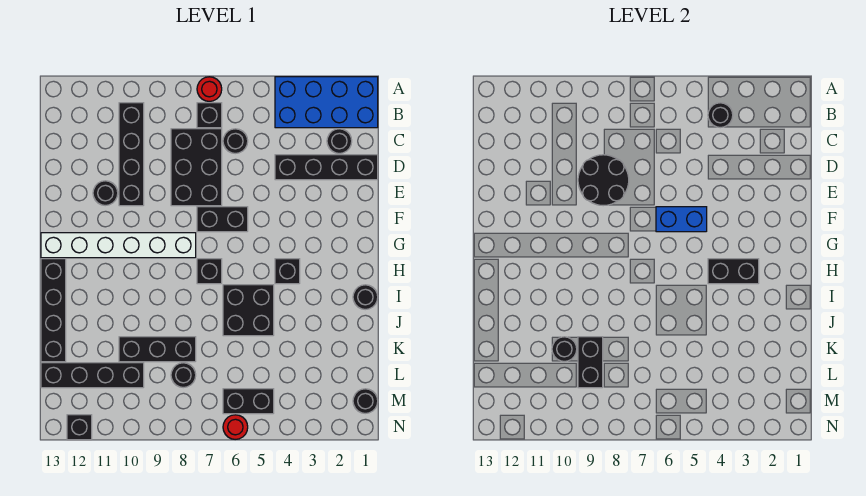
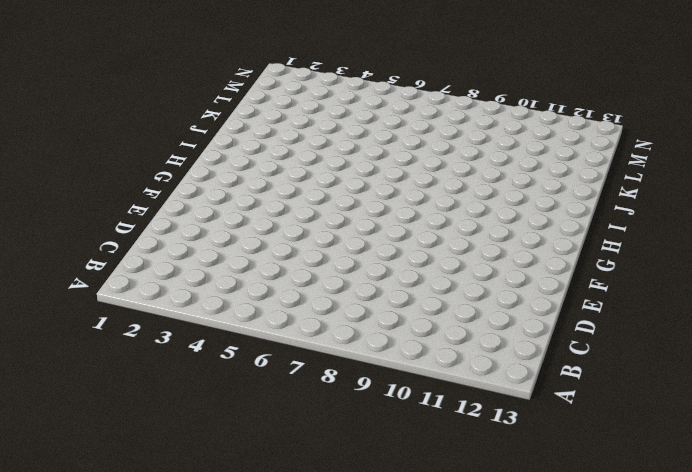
none -> blue 2x4 brick [275,77,378,128]
none -> red 1x1 round brick [197,77,222,102]
none -> black 1x1 brick [197,103,222,128]

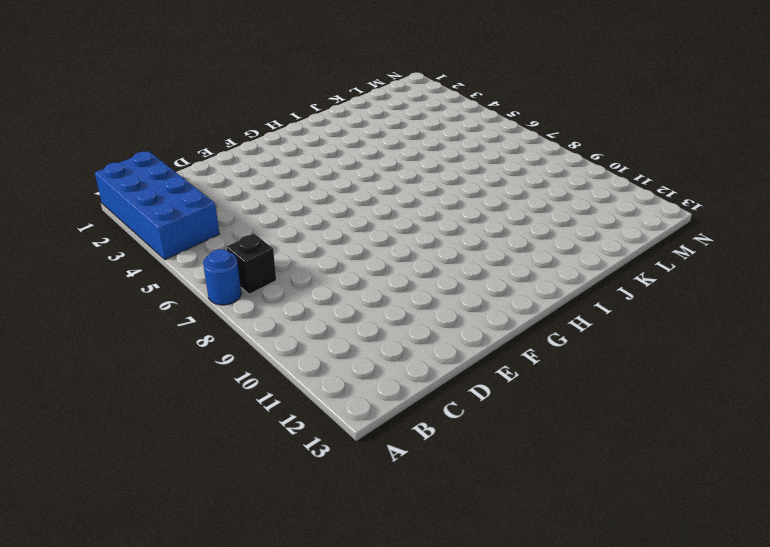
blue 1x1 round brick [203,249,241,305] -> red 1x1 round brick [197,77,222,102]
none -> black 1x4 brick [119,103,144,206]
none -> black 1x1 round brick [327,129,352,154]
none -> black 1x1 round brick [223,129,248,154]

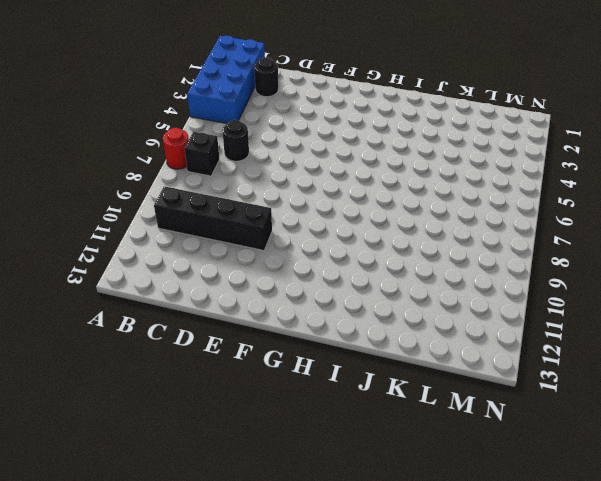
none -> black 2x3 brick [171,129,222,206]
none -> black 1x4 brick [275,155,378,180]
none -> black 1x1 round brick [93,181,118,206]

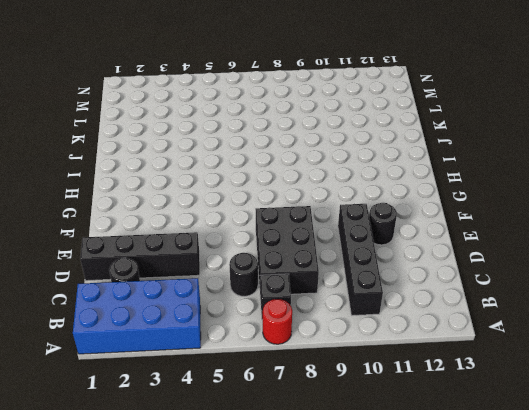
none -> black 1x2 brick [197,207,248,232]
none -> white 1x6 brick [41,233,196,258]
none -> black 1x1 brick [275,259,300,284]

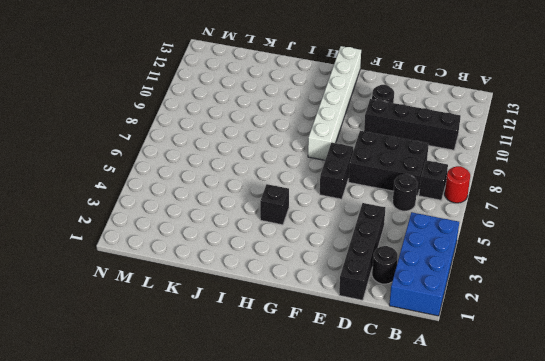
none -> black 1x1 brick [197,259,222,284]
none -> black 1x4 brick [41,259,66,362]
none -> black 1x1 round brick [353,285,378,310]

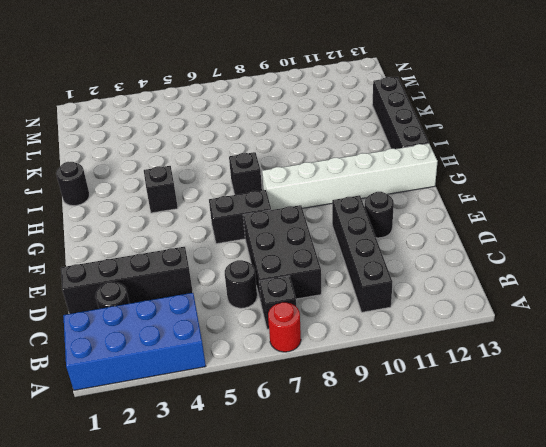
none -> black 2x2 brick [223,285,274,336]
none -> black 1x3 brick [119,337,196,362]
none -> black 1x1 round brick [171,363,196,388]

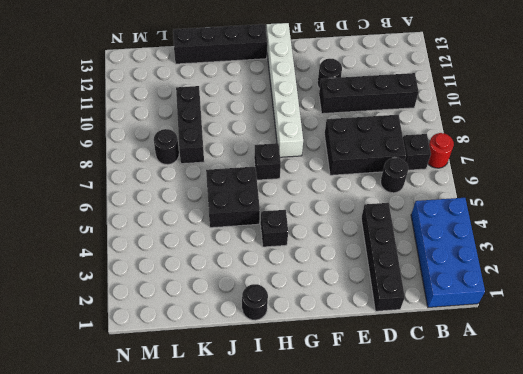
none -> black 1x1 round brick [327,129,352,154]
none -> black 1x2 brick [197,207,248,232]
none -> black 1x4 brick [41,363,144,388]

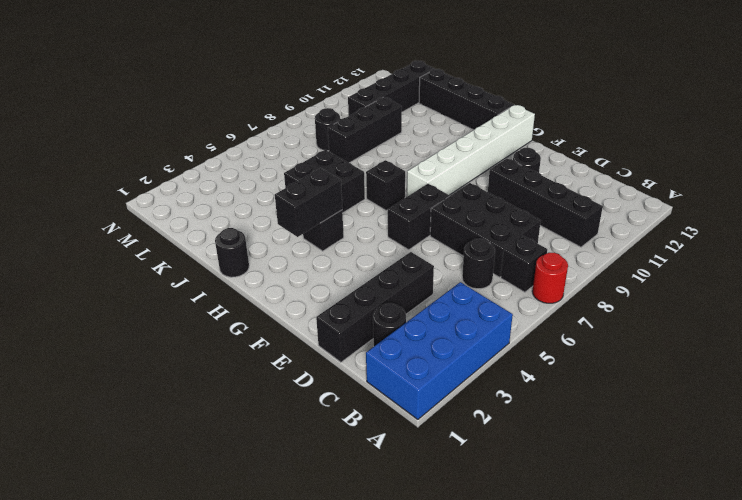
none -> black 1x1 round brick [353,389,378,414]
none -> black 1x2 brick [223,389,274,414]
none -> red 1x1 round brick [223,415,248,440]

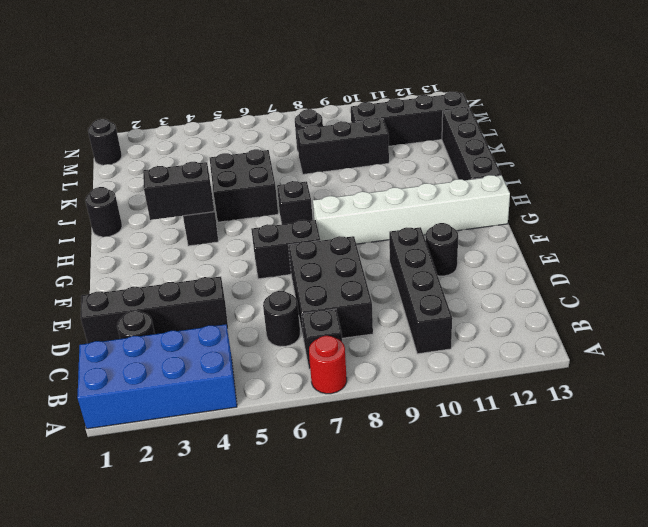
none -> black 1x2 brick [223,389,274,414]
none -> red 1x1 round brick [223,415,248,440]
none -> black 1x1 brick [67,415,92,440]

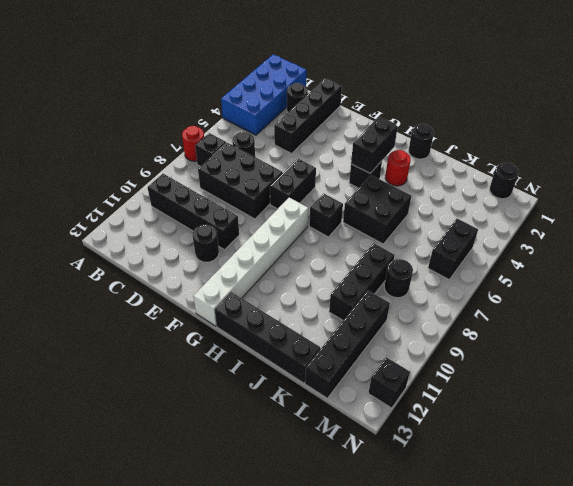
red 1x1 round brick [385,150,411,186] -> red 1x1 round brick moved to [223,415,248,440]
none -> black 1x1 round brick [708,103,733,128]
none -> black 2x2 round brick [578,155,629,206]
none -> blue 1x2 brick [656,207,707,232]

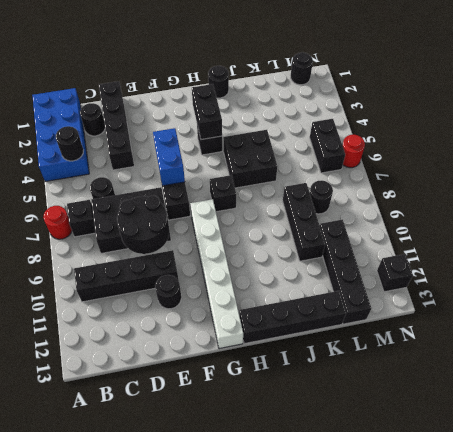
none -> black 1x2 brick [578,337,603,388]
none -> black 1x1 round brick [552,337,577,362]

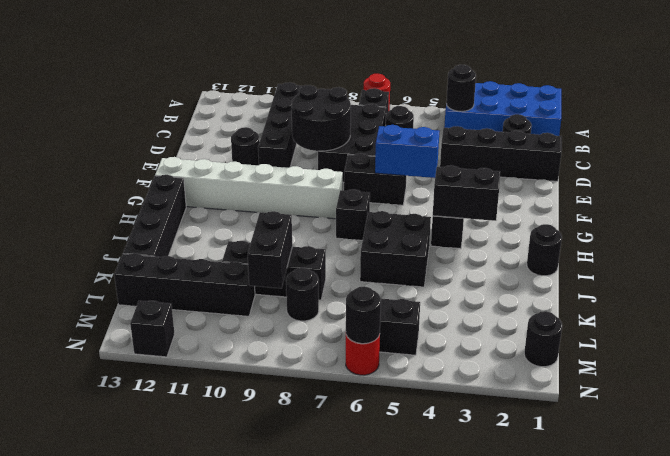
black 1x1 round brick [346,286,381,344] -> black 1x1 round brick moved to [552,337,577,362]

